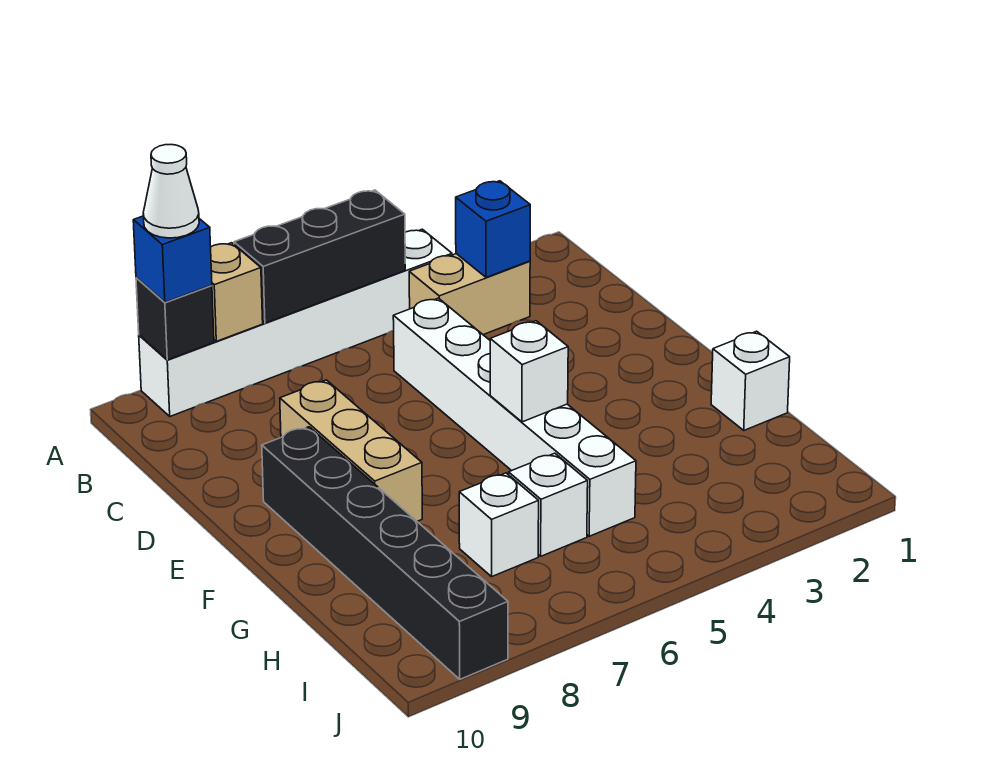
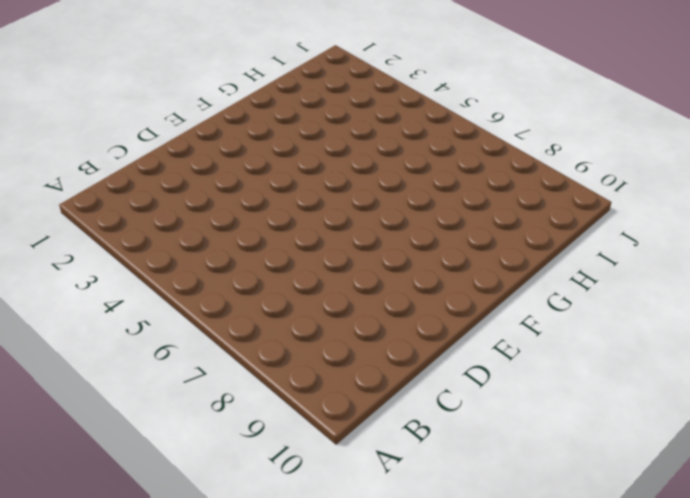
none -> white 1x6 brick [139,229,452,416]
none -> tan 1x2 brick [409,254,530,335]
none -> white 1x6 brick [393,298,636,536]

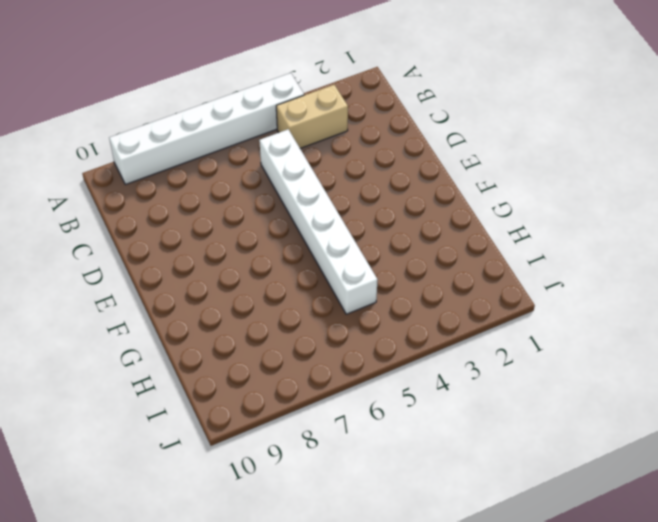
none -> tan 1x3 brick [280,380,422,521]
none -> black 1x6 brick [262,427,508,679]
none -> white 1x1 brick [711,331,790,430]

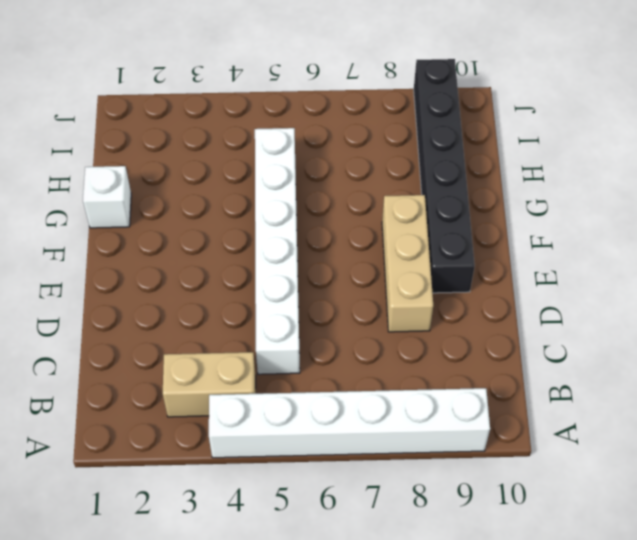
none -> white 1x1 brick [509,453,588,556]
none -> white 1x1 brick [459,473,539,577]
none -> black 1x3 brick [234,190,405,323]

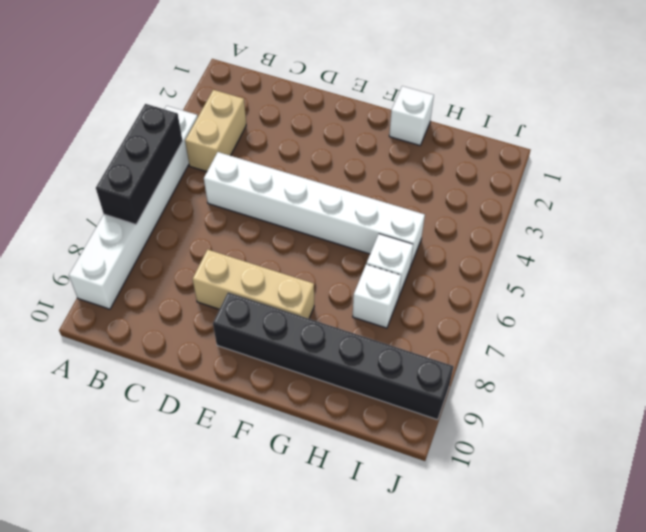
none -> tan 1x1 brick [211,243,263,341]
none -> black 1x1 brick [136,278,214,360]
none -> blue 1x1 brick [456,181,530,277]

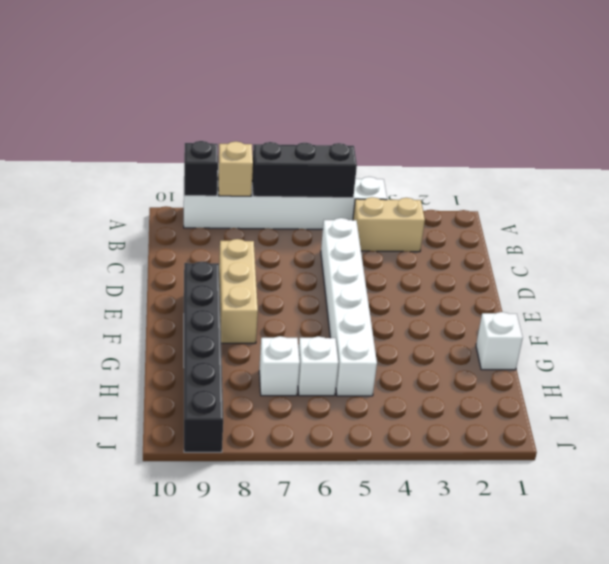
none -> blue 1x1 brick [456,181,530,277]
none -> white 1x1 brick [490,321,568,422]
none -> blue 1x1 brick [133,216,212,302]

